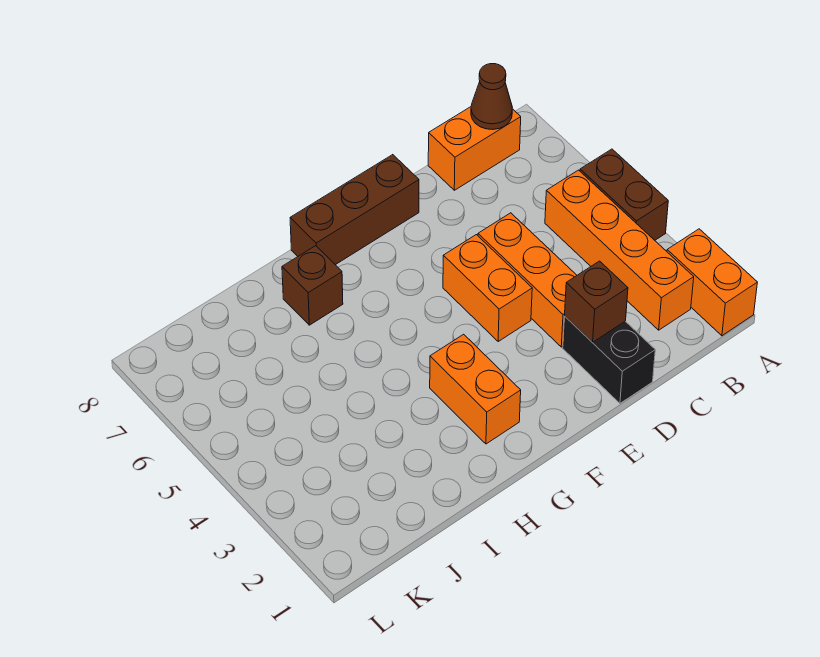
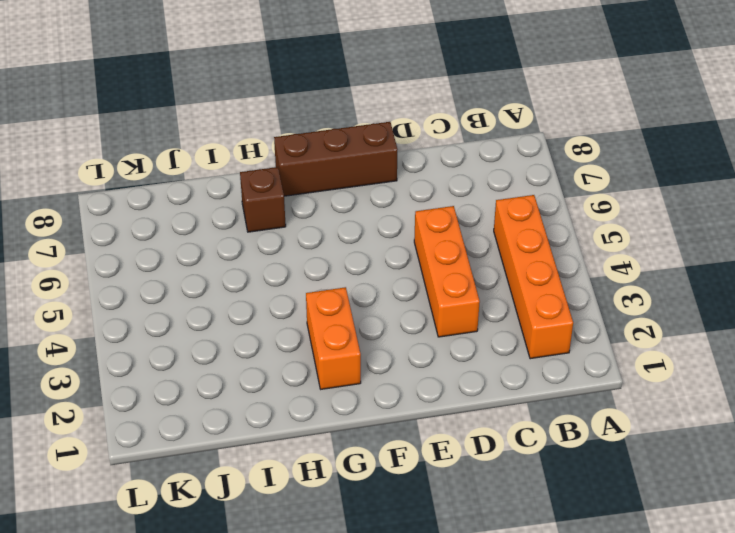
none -> orange 1x2 brick [667,229,757,336]
none -> brown 1x2 brick [580,149,668,240]
none -> orange 1x2 brick [428,107,521,190]

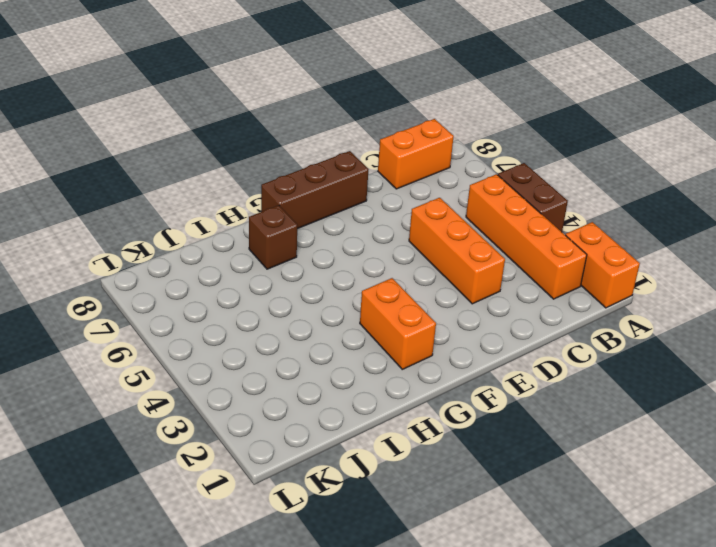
none -> black 1x2 brick [563,316,655,403]
none -> orange 1x2 brick [443,235,532,341]
none -> brown 1x1 cone [471,64,512,130]

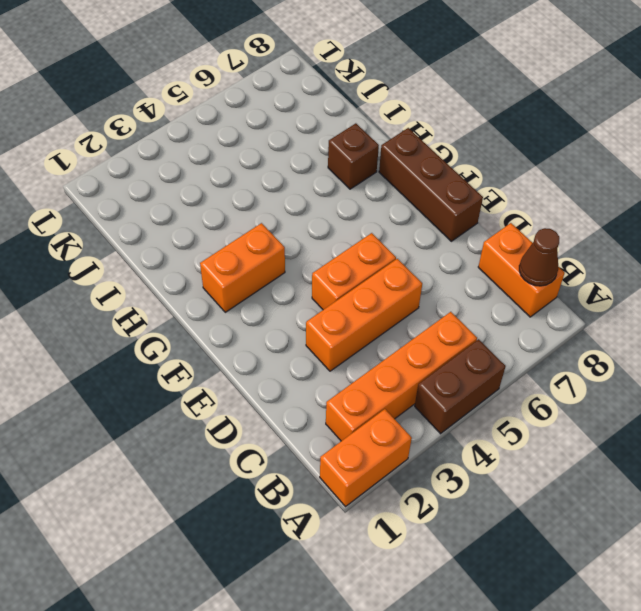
none -> black 1x2 brick [563,316,655,403]
none -> brown 1x1 brick [565,261,628,342]

